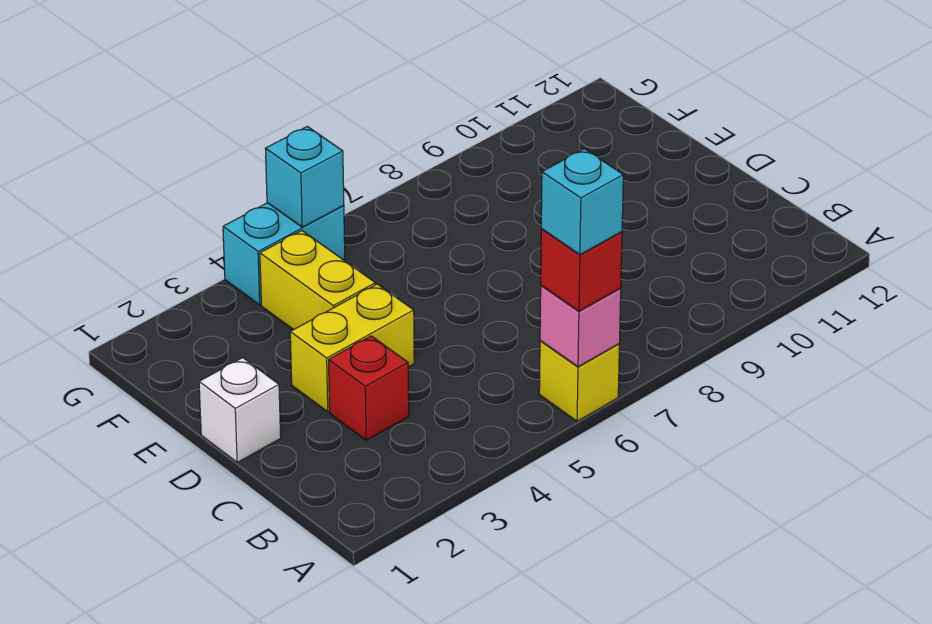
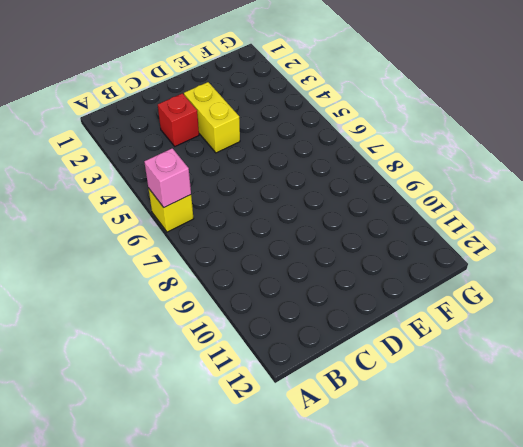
none -> white 1x1 brick [199,358,281,463]
none -> yellow 1x2 brick [260,231,375,330]

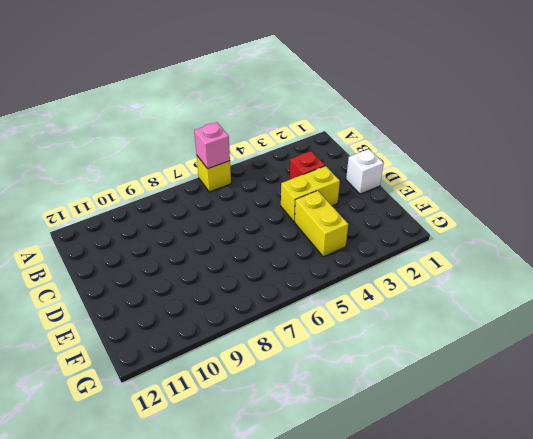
none -> cyan 1x2 brick [223,203,345,305]
none -> cyan 1x1 brick [265,126,344,227]

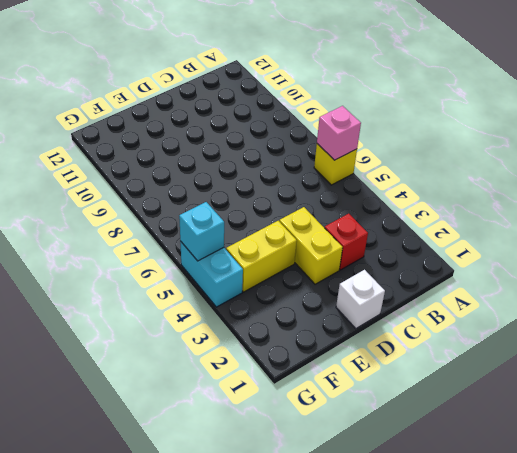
none -> red 1x1 brick [541,229,622,311]
none -> cyan 1x1 brick [541,149,623,255]

